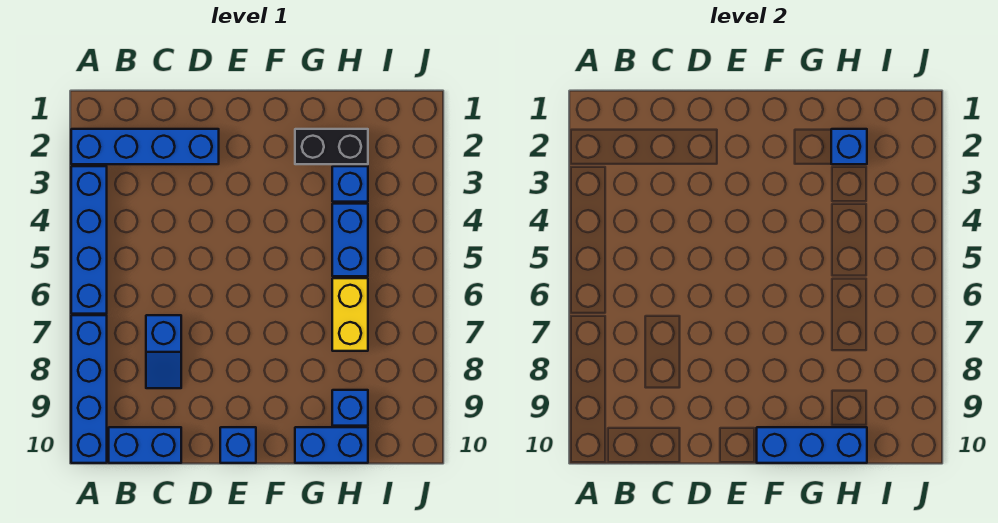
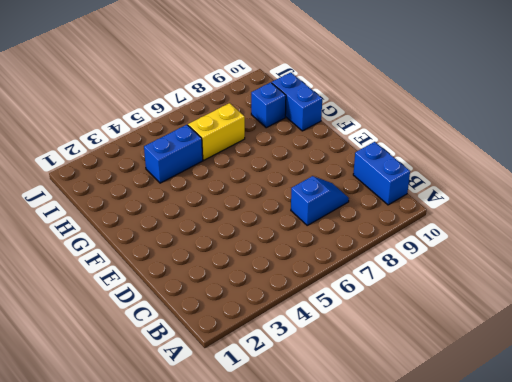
none -> blue 1x4 brick [71,129,219,164]
none -> blue 1x4 brick [71,166,107,314]
none -> blue 1x4 brick [71,315,107,463]

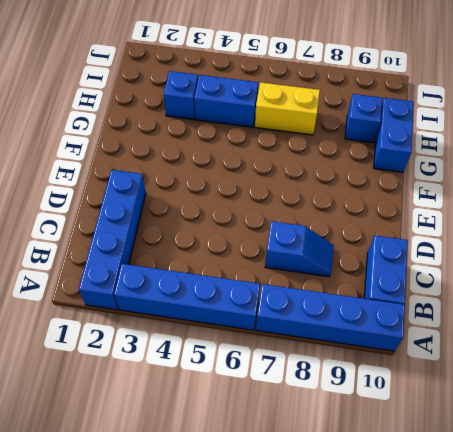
none -> blue 1x1 brick [220,427,256,463]
none -> black 1x2 brick [295,129,368,164]
none -> blue 1x3 brick [757,427,867,463]

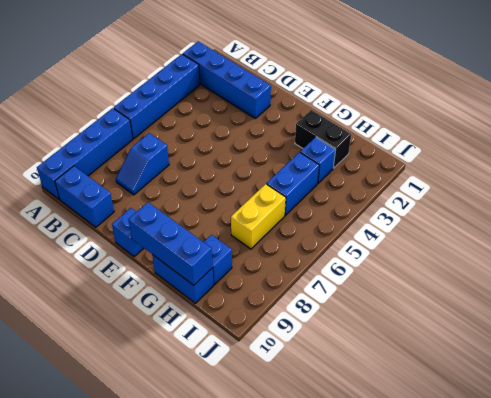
none -> blue 1x1 brick [831,129,867,164]

